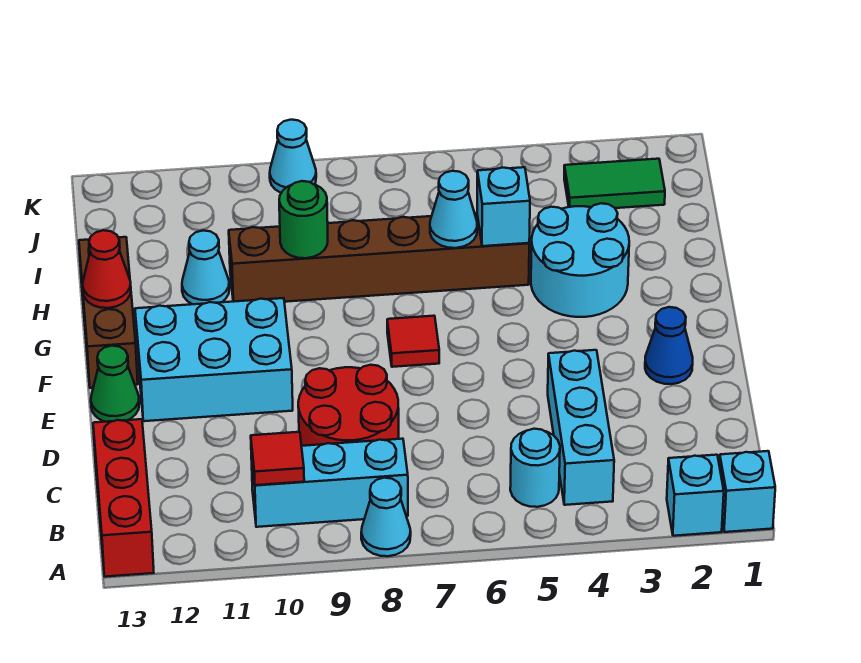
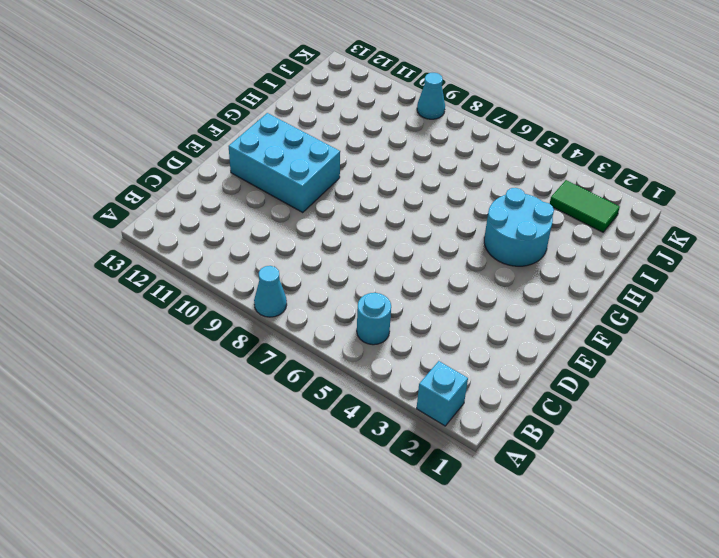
none -> cyan 1x1 brick [719,451,775,532]
none -> red 1x3 brick [93,419,154,577]
none -> cyan 1x3 brick [548,350,614,505]

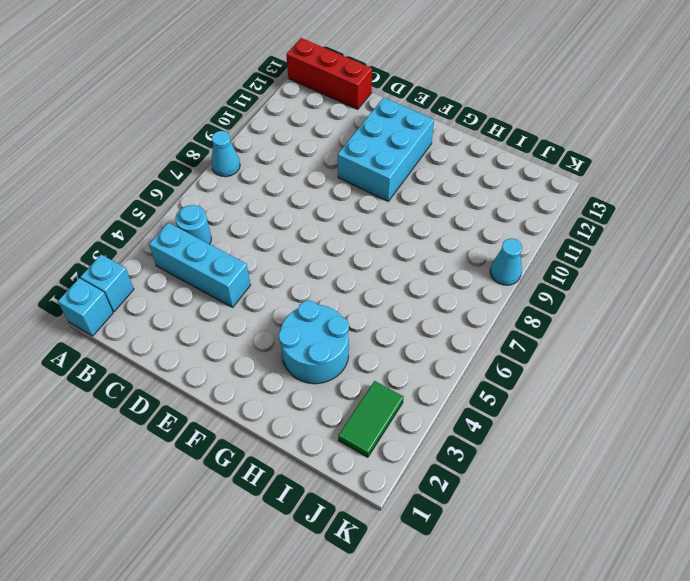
none -> cyan 1x3 brick [251,439,408,527]
none -> red 2x2 round brick [298,365,399,446]
none -> blue 1x1 cone [645,307,693,384]

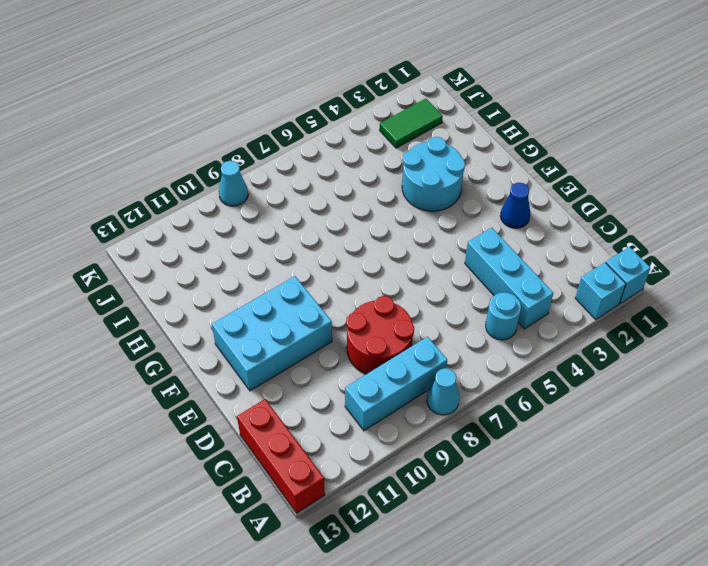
none -> green 1x1 cone [91,346,139,422]
none -> red 1x1 tile [387,316,439,367]
none -> brown 1x3 brick [79,237,138,388]

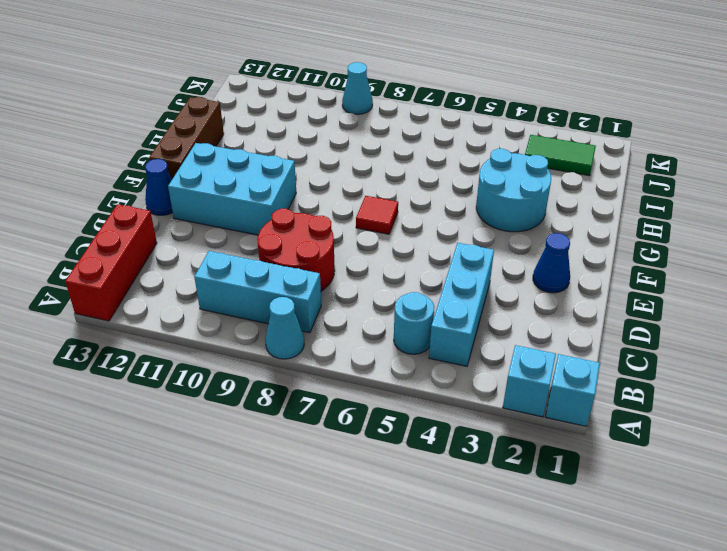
blue 1x1 cone [145,159,173,215] -> green 1x1 cone [91,346,139,422]
none -> brown 1x6 brick [229,213,529,302]
none -> cyan 1x1 cone [182,231,229,304]
none -> red 1x1 tile [251,432,304,485]

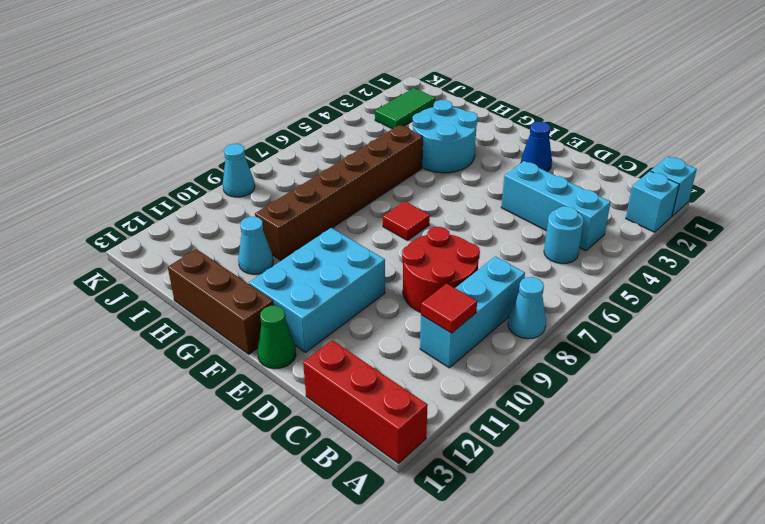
none -> red 1x1 cone [83,230,131,308]
none -> cyan 1x1 brick [477,167,530,246]
none -> cyan 1x1 cone [430,171,477,248]

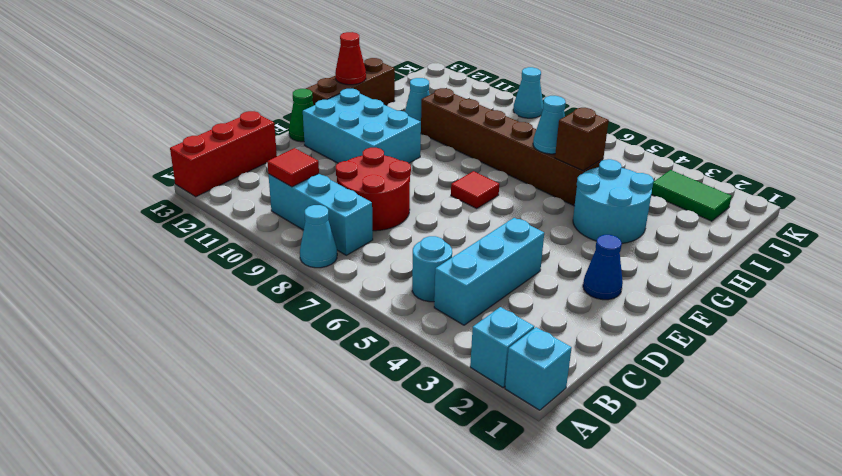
brown 1x1 brick [555,108,609,171] -> cyan 1x1 brick [477,167,530,246]
none -> green 1x1 round brick [279,181,328,258]

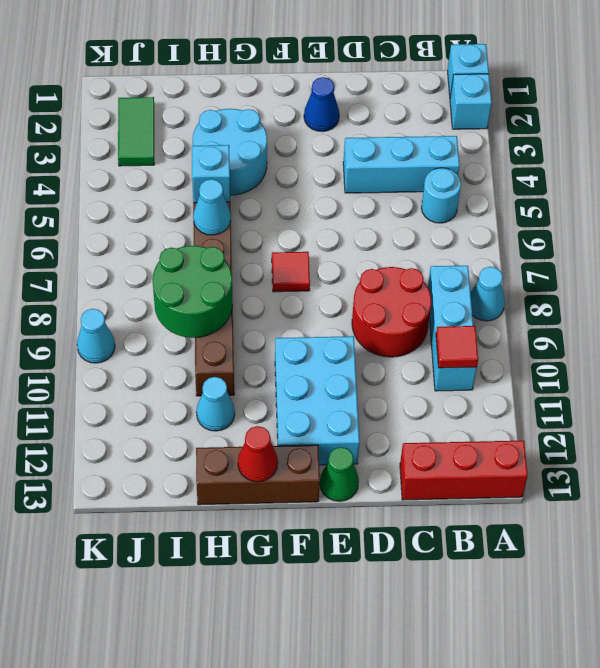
green 2x2 round brick [153,246,232,338] -> green 1x1 round brick [279,181,328,258]

